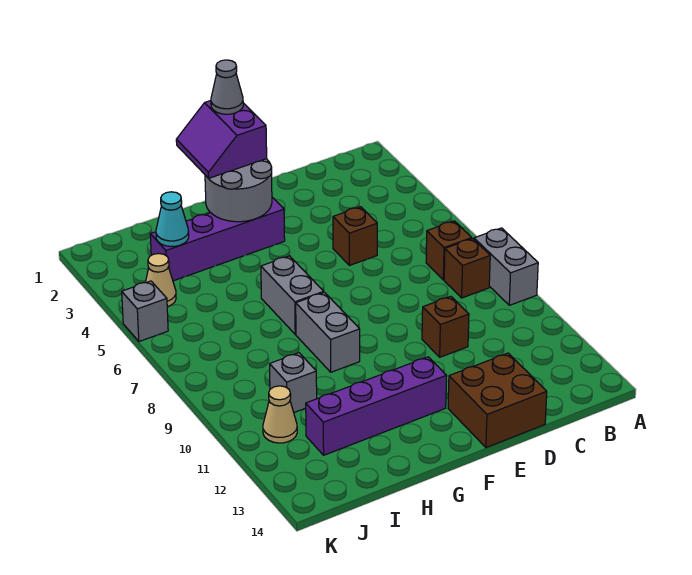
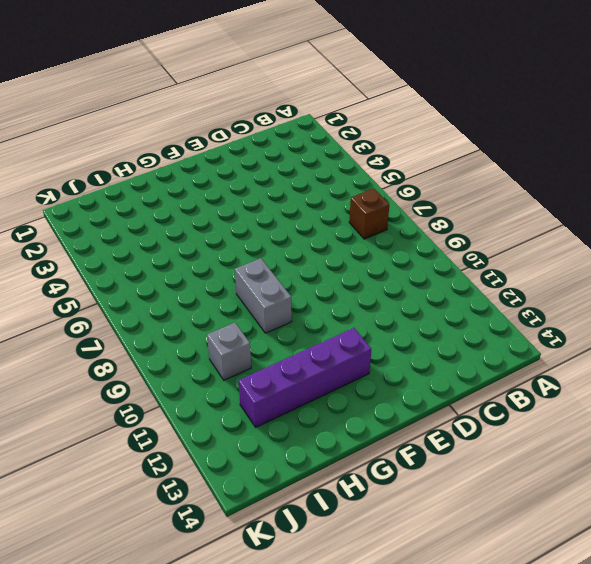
none -> grey 1x2 brick [474,228,538,305]
none -> brown 1x1 brick [444,239,490,298]
none -> brown 1x1 brick [333,207,377,265]

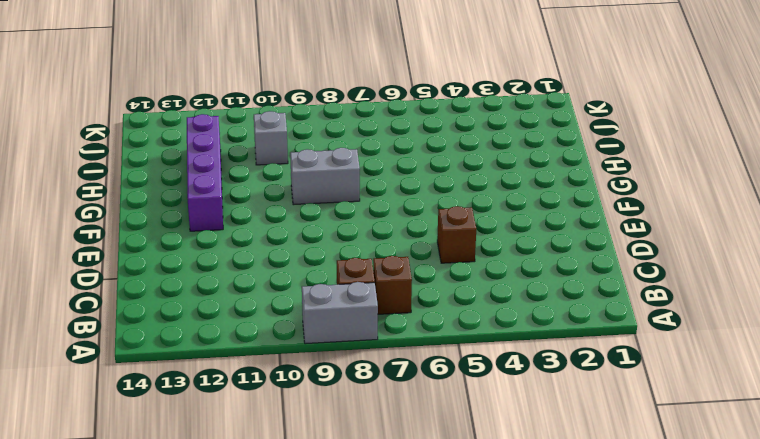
none -> brown 1x1 brick [422,296,469,357]
none -> brown 2x2 brick [448,353,547,448]
none -> purple 1x4 brick [150,197,285,281]

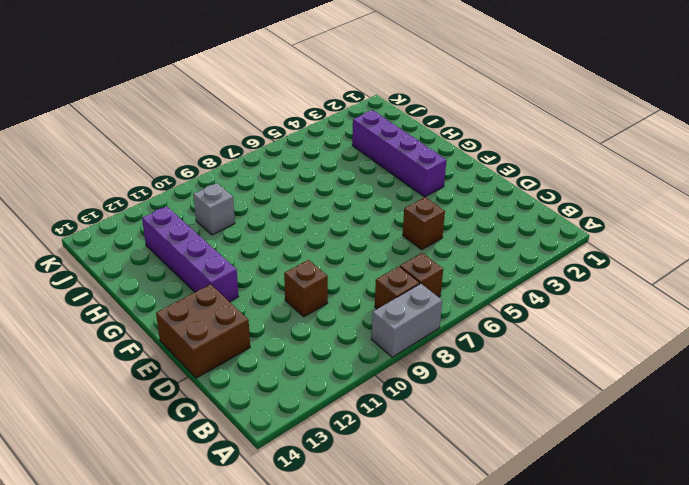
none -> grey 1x2 brick [261,256,324,334]
none -> grey 1x2 brick [296,292,360,372]
none -> tan 1x1 cone [145,254,176,307]

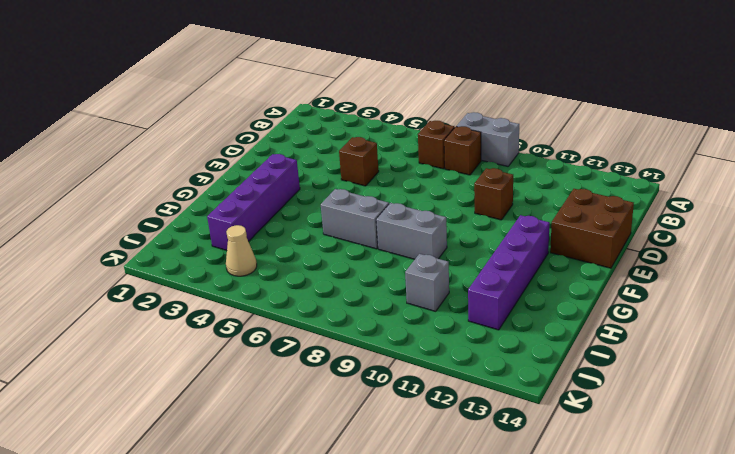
none -> tan 1x1 cone [263,386,297,443]
none -> grey 1x1 brick [122,281,168,342]
none -> grey 2x2 round brick [205,159,272,222]

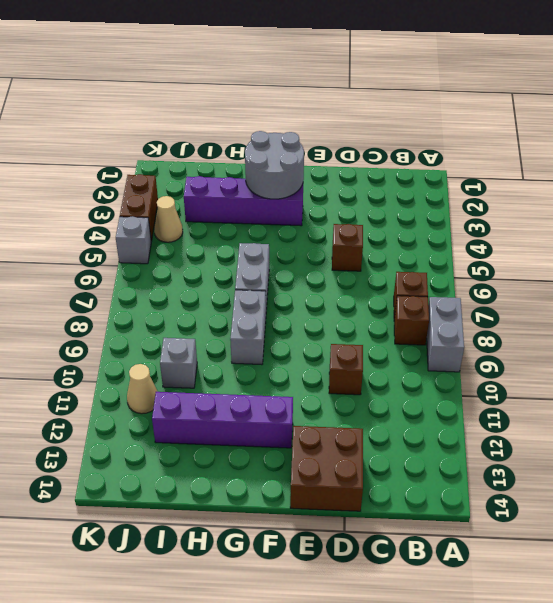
brown 1x2 brick [120,174,158,241] -> none
none -> cyan 1x1 cone [156,192,189,247]
none -> purple 2x2 slope [176,101,267,178]
none -> grey 1x1 cone [211,60,243,114]

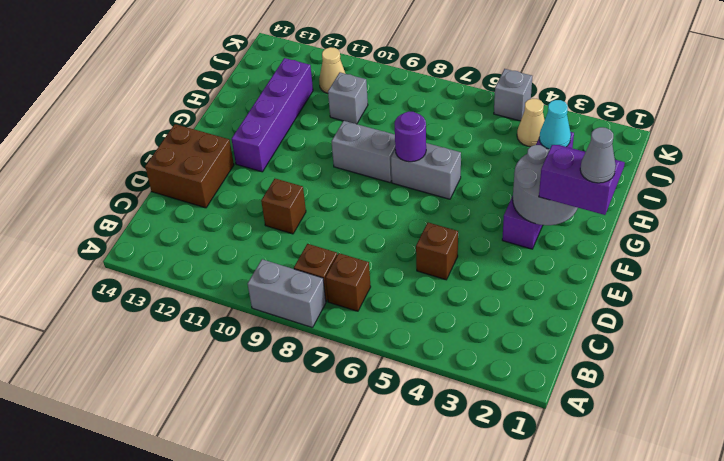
purple 1x1 round brick [395,111,426,162] -> none

